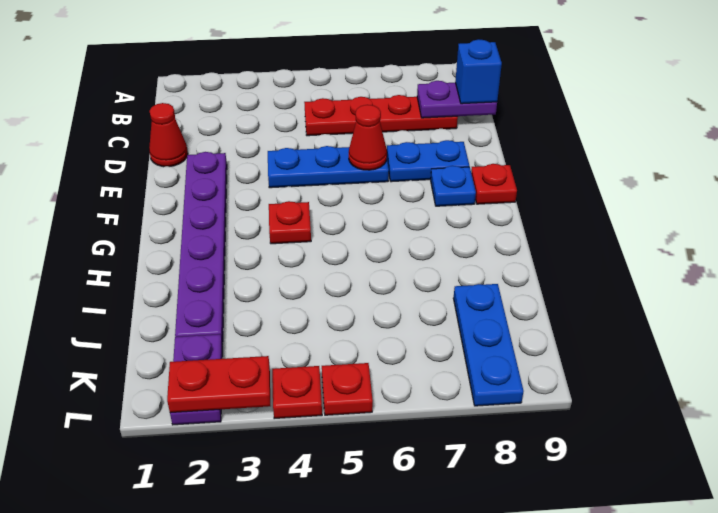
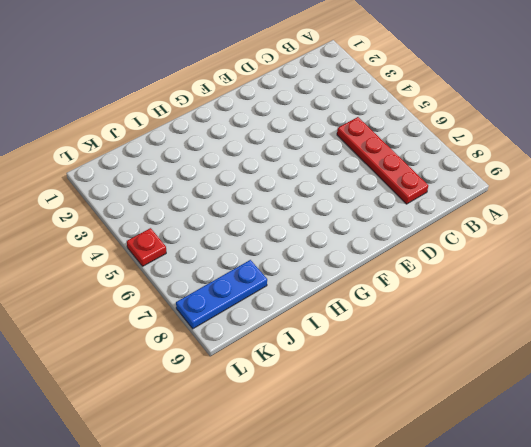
none -> red 1x1 cone [149,103,188,167]
none -> purple 1x6 plate [175,152,227,344]
none -> blue 1x3 plate [268,146,389,188]

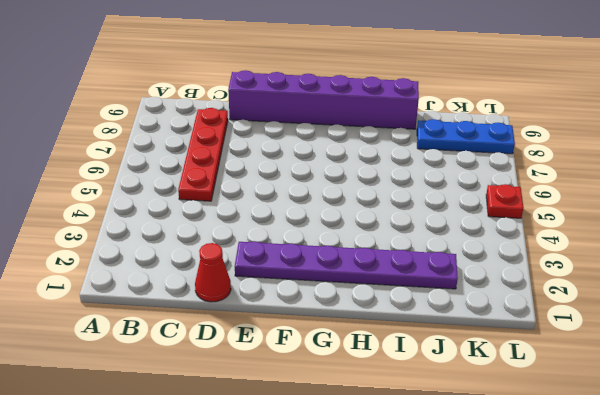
purple 1x6 brick [228,70,419,129] -> red 1x1 plate [471,164,517,204]
none -> blue 1x3 plate [268,146,389,188]
none -> blue 1x2 plate [387,140,469,182]
none -> blue 1x1 plate [431,166,476,206]

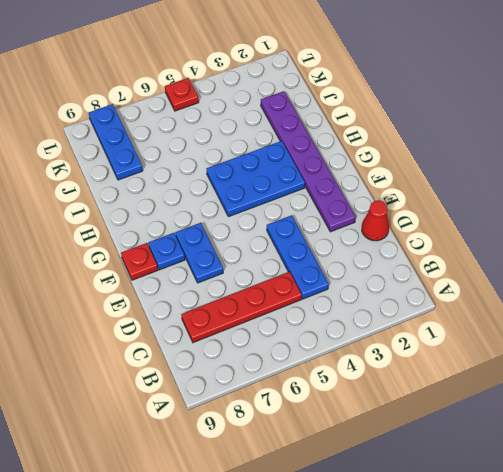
blue 1x3 plate [267,215,329,299] -> blue 1x3 plate turned to [268,146,389,188]
blue 1x2 plate [175,223,223,283] -> blue 1x2 plate turned to [387,140,469,182]
blue 2x3 plate [207,141,305,217] -> red 1x1 plate [269,201,311,244]
none -> purple 1x2 plate [170,334,223,425]
none -> red 1x1 plate [272,366,322,419]
none -> purple 1x2 plate [417,81,497,118]

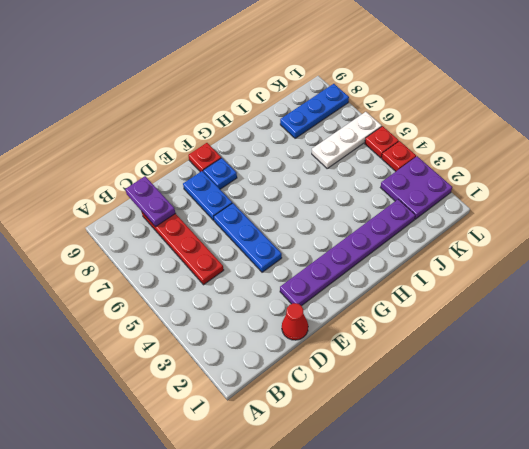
white 1x3 plate [312,112,382,168] -> none
purple 2x2 plate [381,156,452,219] -> purple 1x2 plate [170,334,223,425]
none -> red 1x1 plate [269,201,311,244]
none -> red 1x1 cone [349,105,387,170]
none -> red 1x2 plate [167,356,270,413]

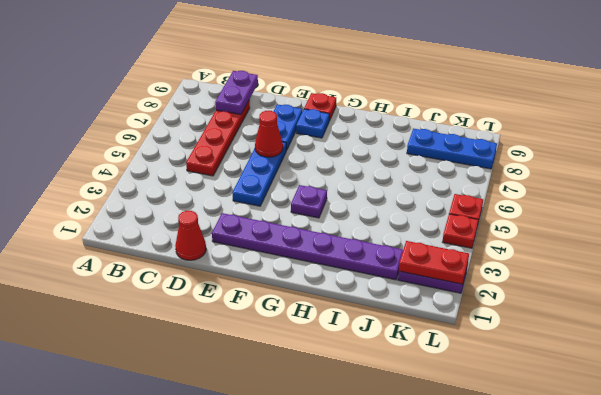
purple 1x1 plate [291,185,327,218] -> red 1x1 plate [269,201,311,244]
red 1x2 plate [399,241,469,284] -> red 1x2 plate turned to [167,356,270,413]
none -> blue 1x1 brick [455,39,502,104]

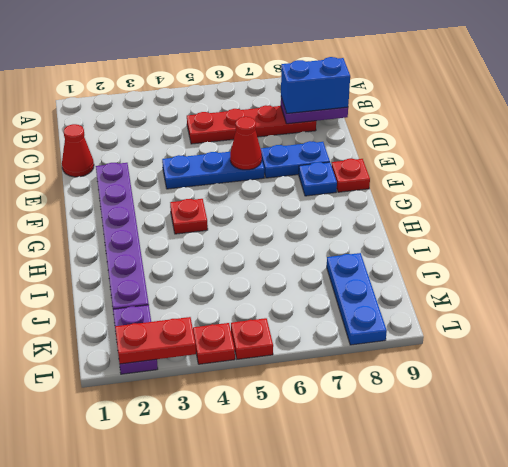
blue 1x2 brick [281,57,350,113] -> blue 1x1 brick [455,39,502,104]

